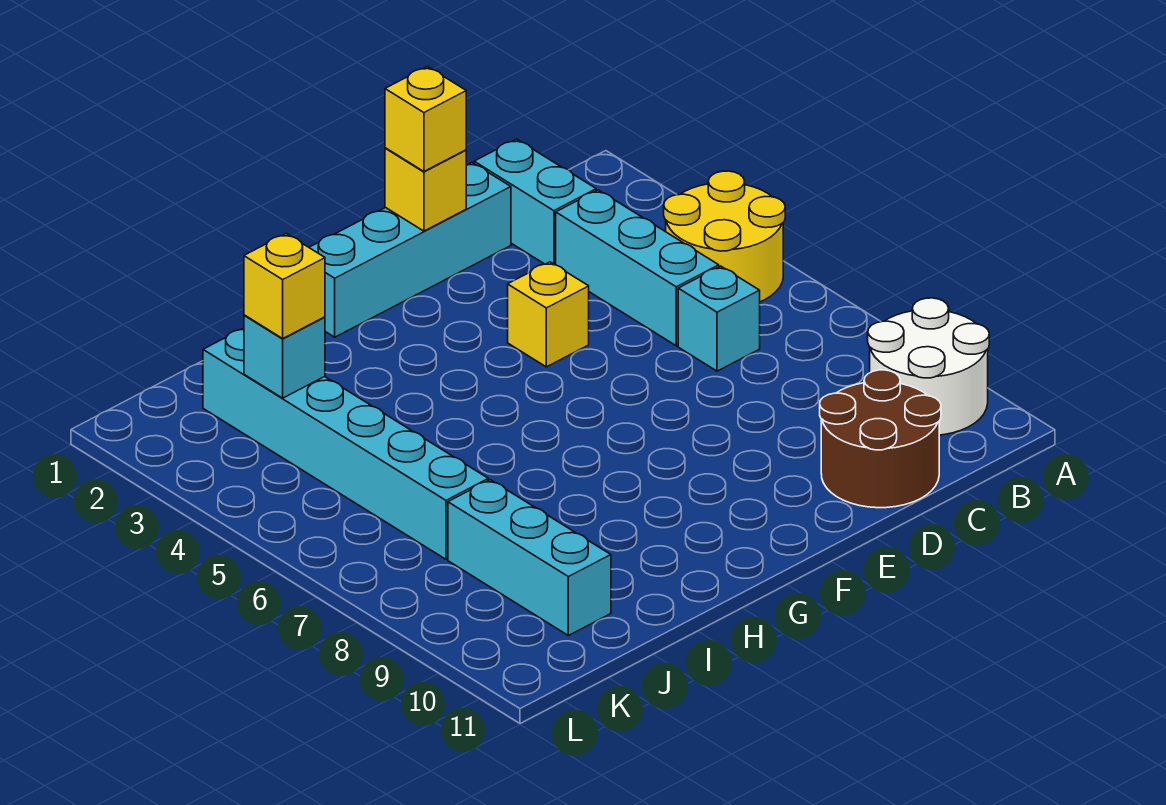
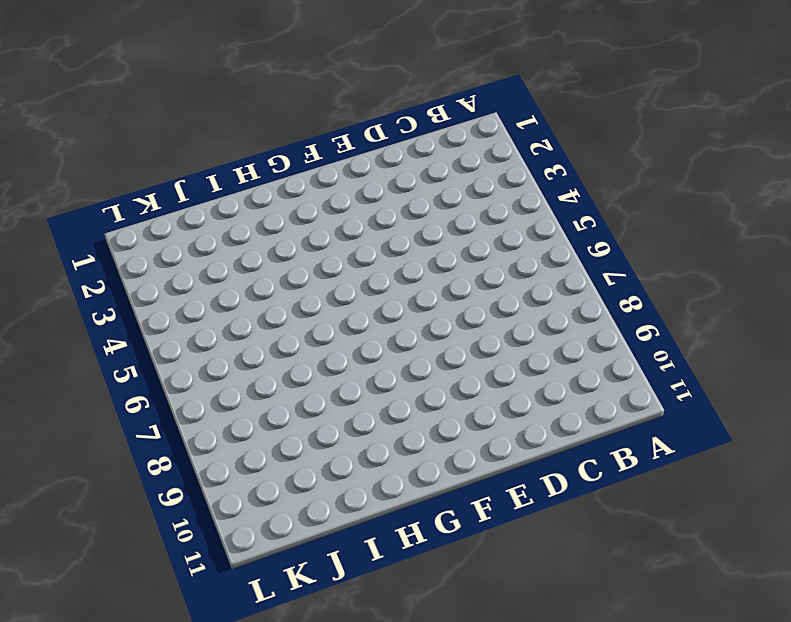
none -> yellow 2x2 round brick [664,171,785,302]
none -> white 2x2 round brick [868,298,989,435]
none -> cyan 1x2 brick [474,139,596,265]

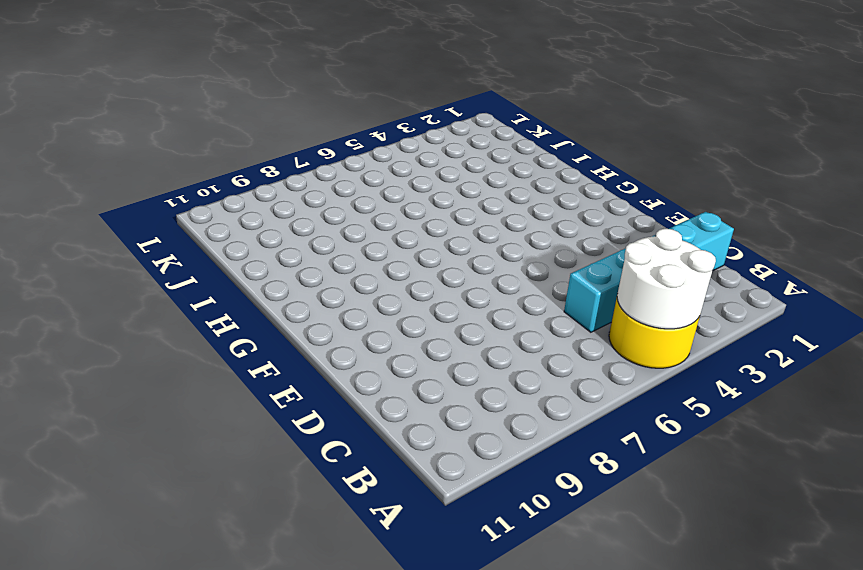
white 2x2 round brick [617,229,716,329] -> white 2x2 round brick moved to [868,298,989,435]
none -> cyan 1x1 brick [678,266,760,371]
none -> brown 2x2 round brick [820,370,941,508]
none -> cyan 1x4 brick [309,163,511,337]

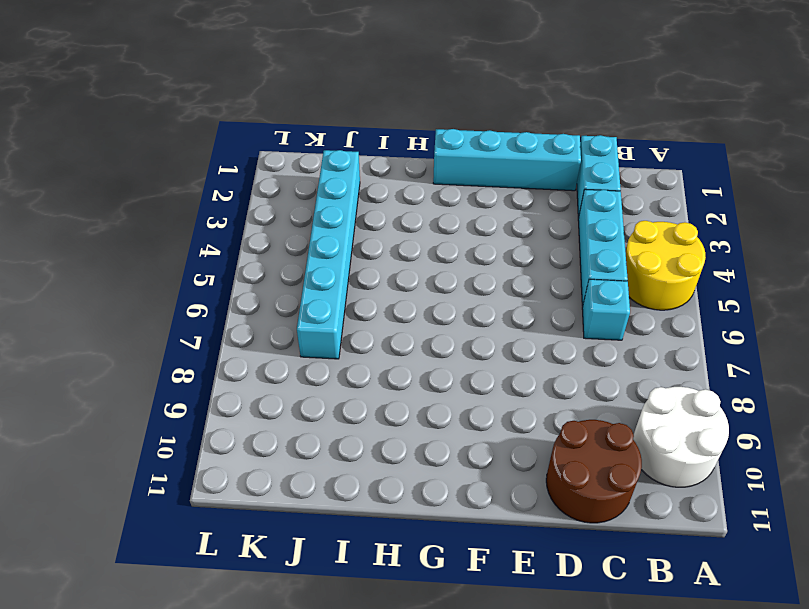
none -> yellow 1x1 brick [508,262,589,367]
none -> cyan 1x3 brick [448,480,611,636]
none -> yellow 1x1 brick [385,148,466,231]

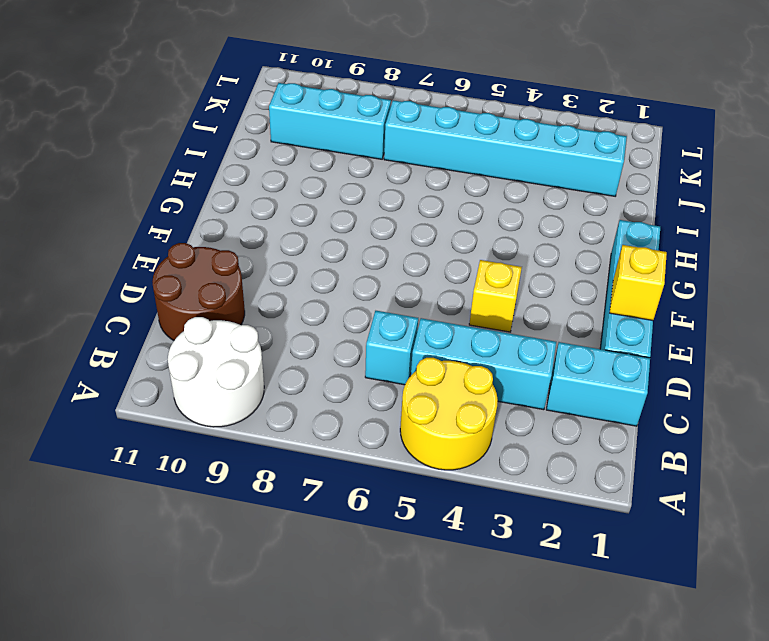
none -> cyan 1x1 brick [244,315,325,398]
none -> yellow 1x1 brick [385,67,466,171]
none -> yellow 1x1 brick [244,234,325,338]

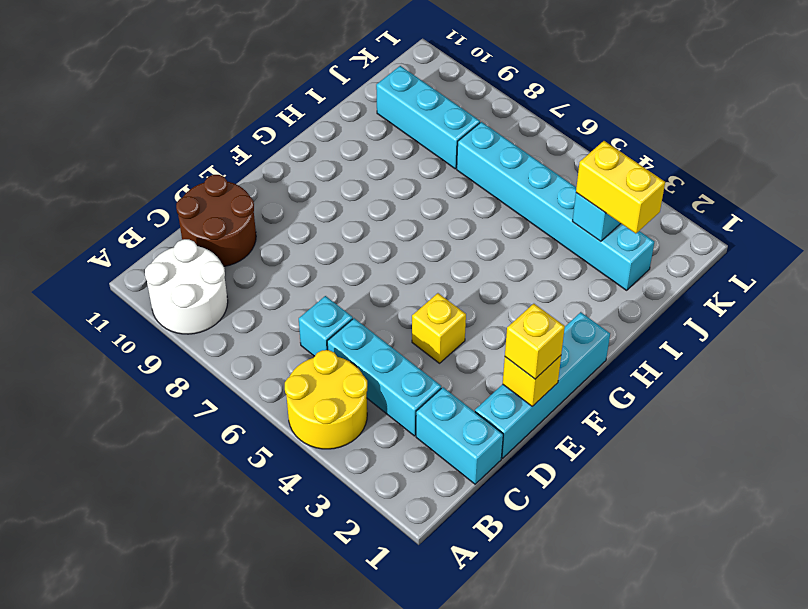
yellow 1x2 brick [576,141,665,234] -> yellow 1x1 brick [244,234,325,338]

